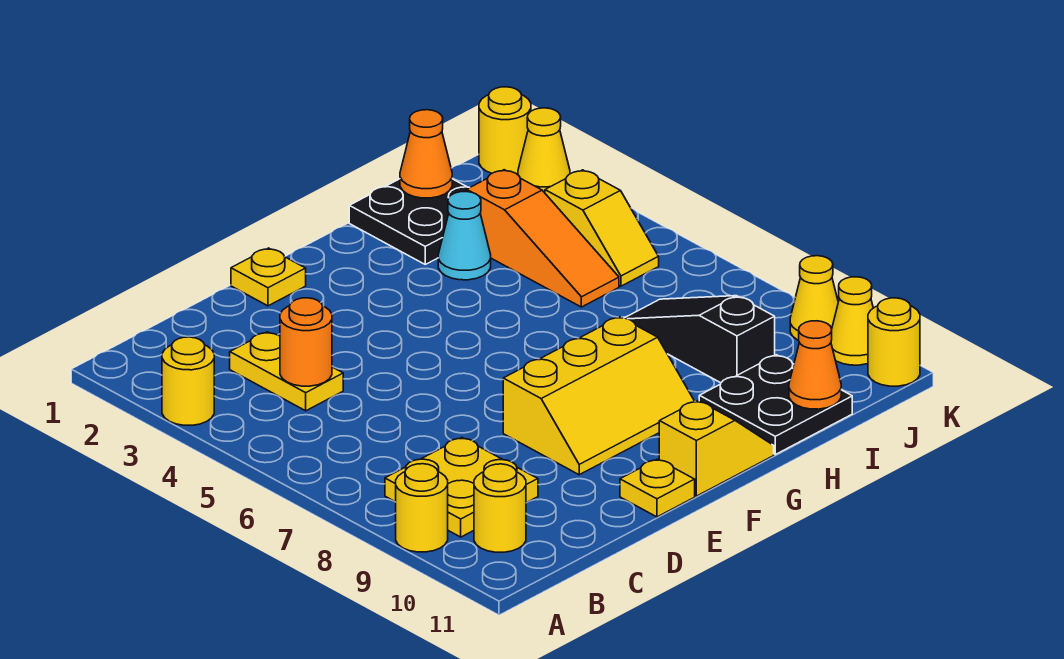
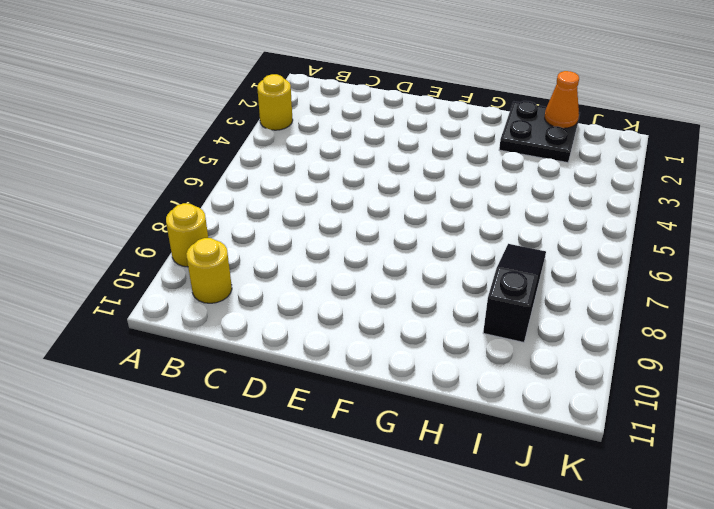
none -> yellow 2x2 plate [385,438,538,537]
none -> yellow 1x2 plate [230,332,343,411]
none -> yellow 1x1 plate [231,248,306,306]

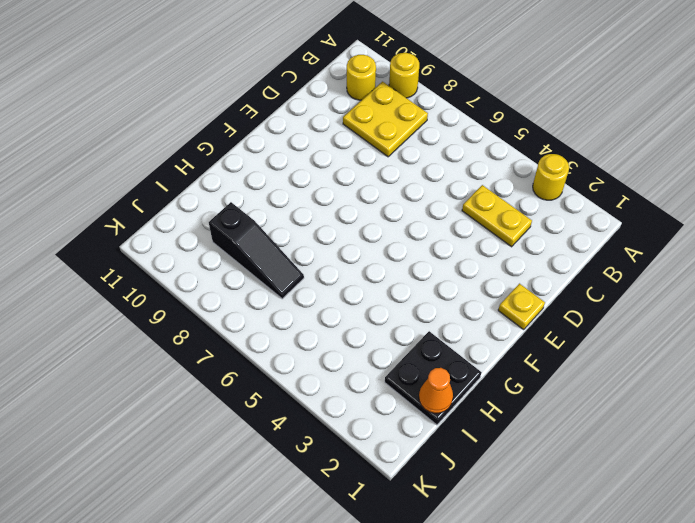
none -> yellow 2x3 slope [503,317,695,475]
none -> yellow 1x1 plate [620,459,695,517]
none -> yellow 1x2 slope [659,401,774,496]

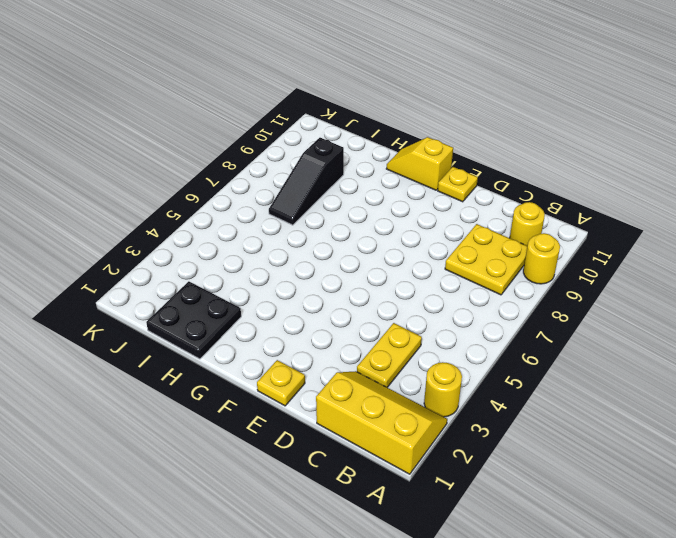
yellow 2x3 slope [316,371,447,474] -> yellow 2x3 slope moved to [503,317,695,475]
none -> cyan 1x1 cone [438,192,491,280]
none -> black 2x2 plate [699,355,852,454]
none -> orange 1x3 slope [467,170,619,307]

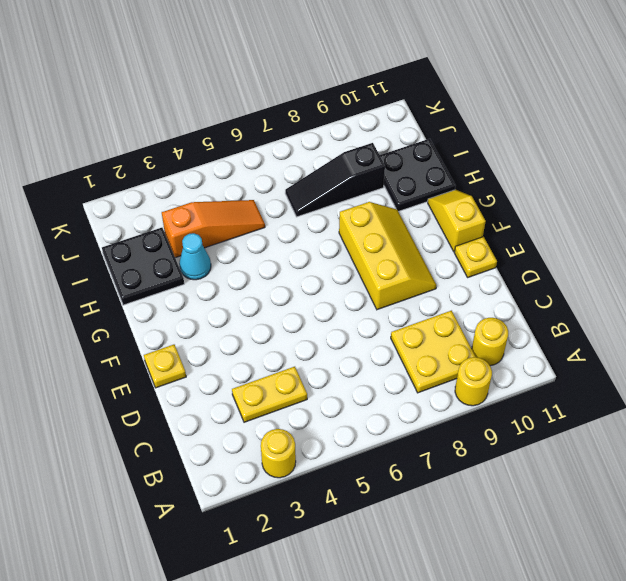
none -> yellow 1x2 slope [545,170,659,286]
none -> yellow 1x1 round brick [479,87,531,174]
none -> yellow 1x1 cone [518,108,570,193]

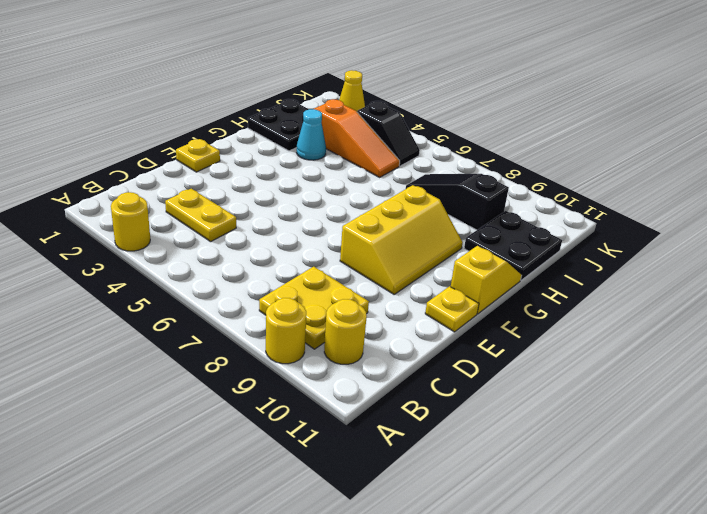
black 1x2 slope [357,101,420,166] -> yellow 1x2 slope [545,170,659,286]
none -> yellow 1x1 round brick [479,87,531,174]
none -> yellow 1x1 cone [790,256,838,340]
none -> yellow 1x1 cone [831,277,873,365]

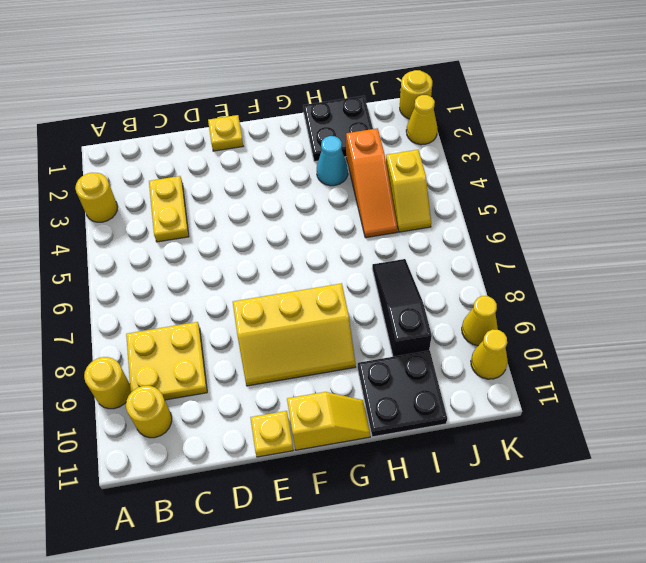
none -> yellow 1x1 round brick [868,298,920,386]
none -> orange 1x1 round brick [280,298,332,386]
none -> orange 1x1 cone [400,110,452,198]

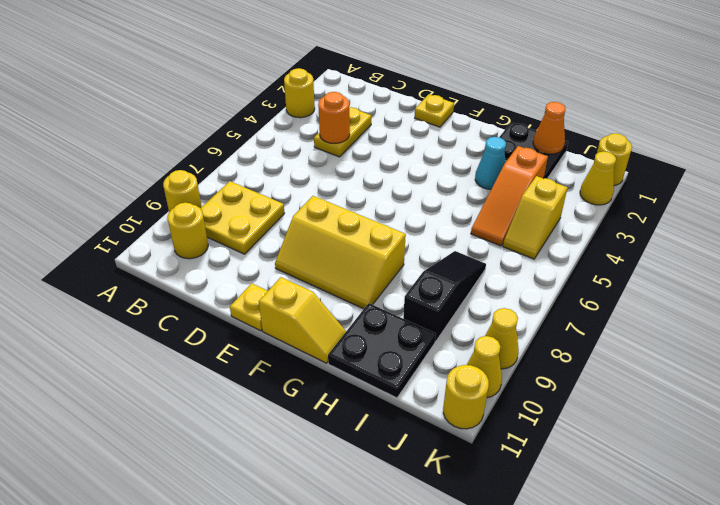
none -> orange 1x1 cone [789,321,841,409]

